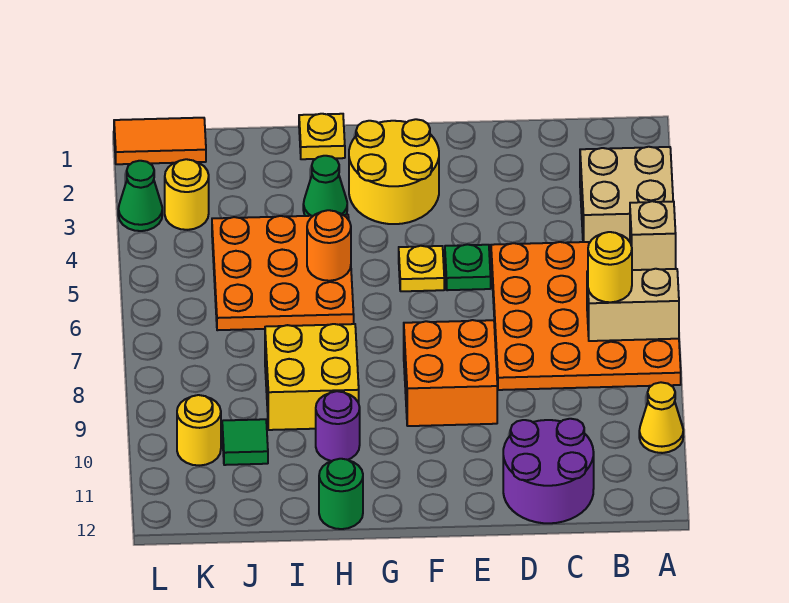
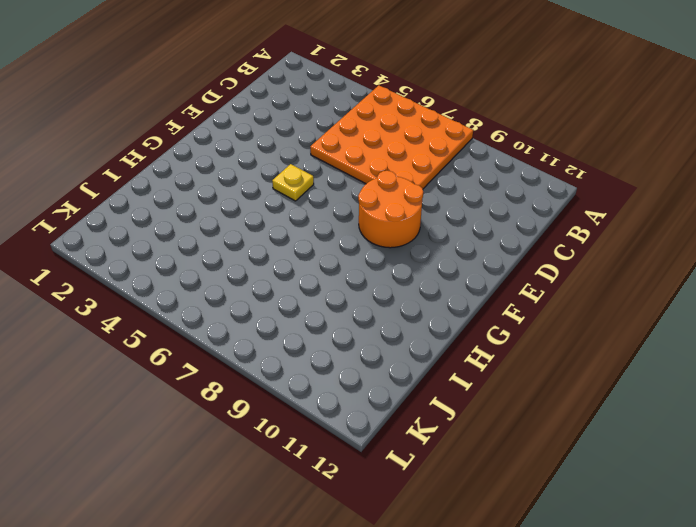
orange 2x2 round brick [358,171,423,248] -> orange 2x2 brick [404,320,497,426]
none -> tan 2x2 brick [580,147,673,242]
none -> yellow 1x1 cone [639,382,683,453]
none -> purple 2x2 round brick [503,419,594,523]

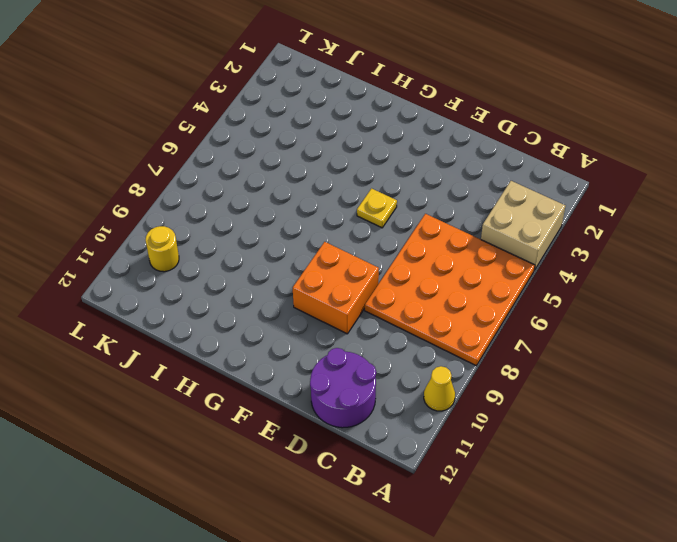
none -> green 1x1 plate [445,244,491,290]
none -> yellow 2x2 round brick [349,119,439,224]
none -> yellow 1x1 plate [299,114,345,159]

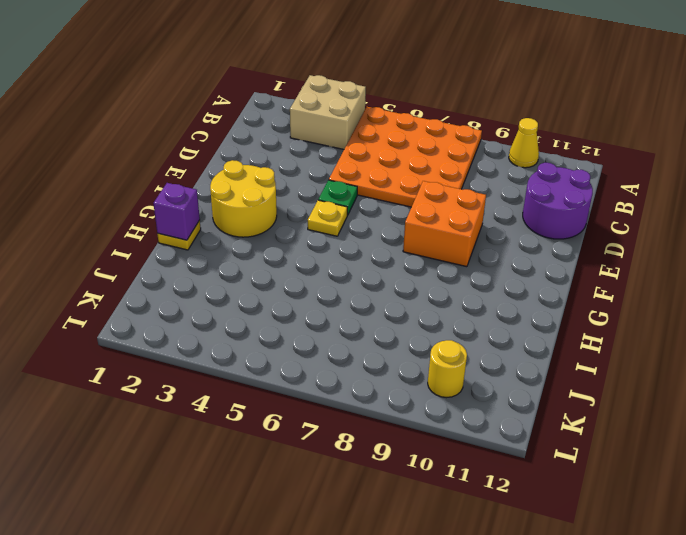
purple 1x1 brick [153,183,200,240] -> none
none -> green 1x1 cone [303,156,347,216]
none -> orange 3x3 plate [212,215,354,330]
none -> yellow 2x2 brick [265,324,359,430]

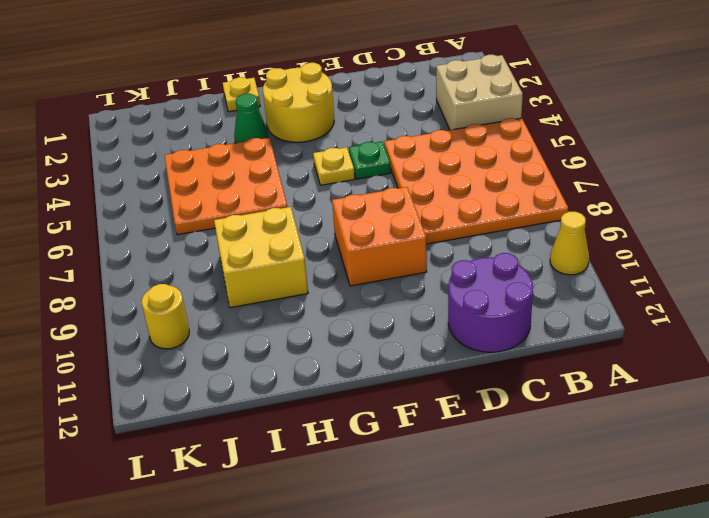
none -> purple 1x1 round brick [316,391,360,461]
none -> green 1x1 round brick [319,459,363,529]
none -> green 1x1 tile [222,419,268,465]

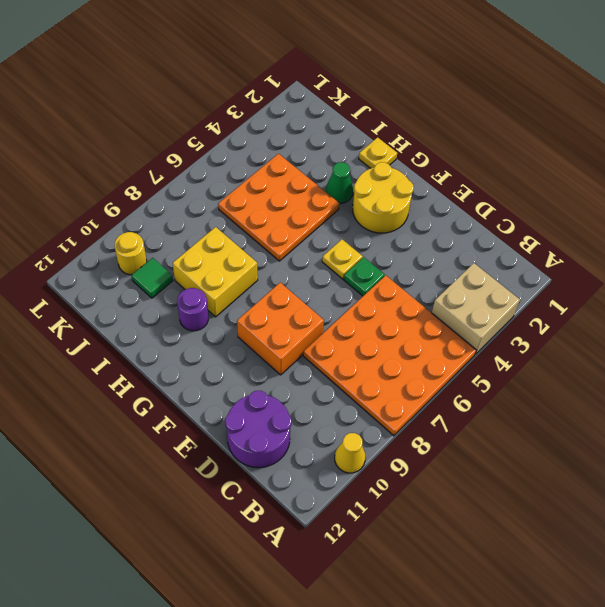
none -> green 1x1 round brick [319,459,363,529]
none -> orange 1x2 tile [114,118,206,164]
none -> yellow 1x1 round brick [165,159,209,230]

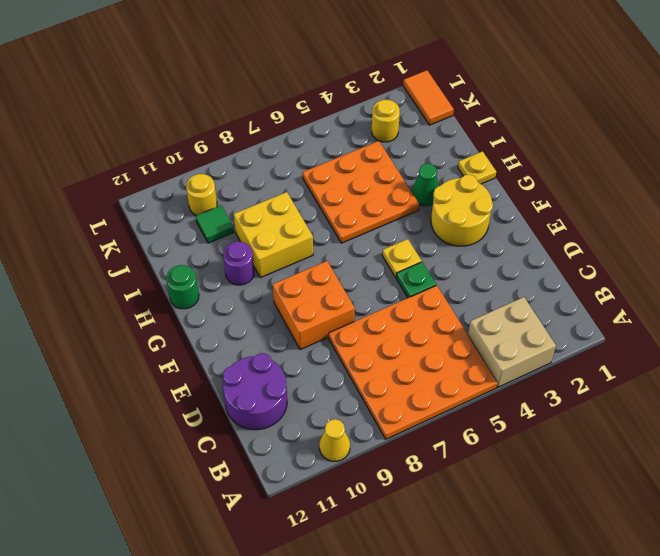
none -> green 1x1 cone [118,161,162,231]
none -> tan 1x1 brick [630,201,676,270]
none -> tan 1x2 brick [587,269,679,341]

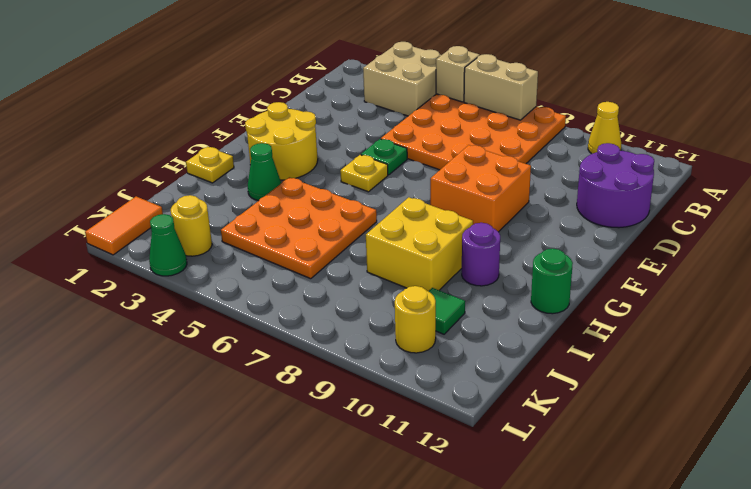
tan 1x2 brick [464,54,538,120] -> tan 1x2 brick turned to [587,269,679,341]
none -> orange 1x1 round brick [307,210,351,281]
none -> yellow 1x1 round brick [588,232,632,302]

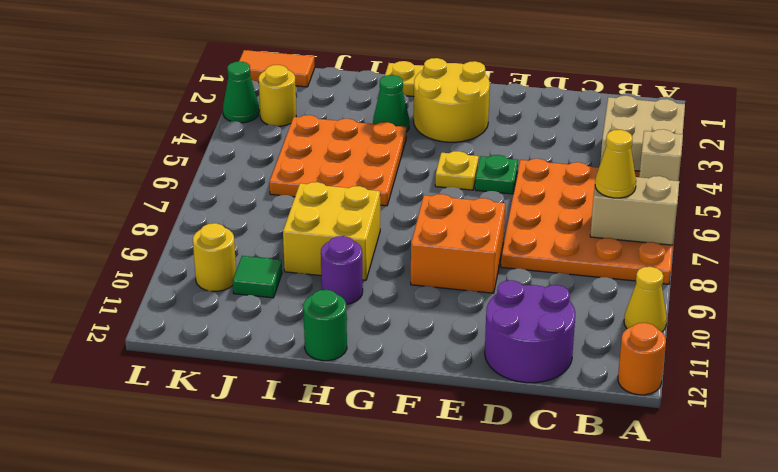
orange 1x1 round brick [618,323,666,395] -> orange 1x1 round brick moved to [307,210,351,281]
yellow 1x1 cone [595,130,636,198] -> yellow 1x1 round brick [588,232,632,302]

